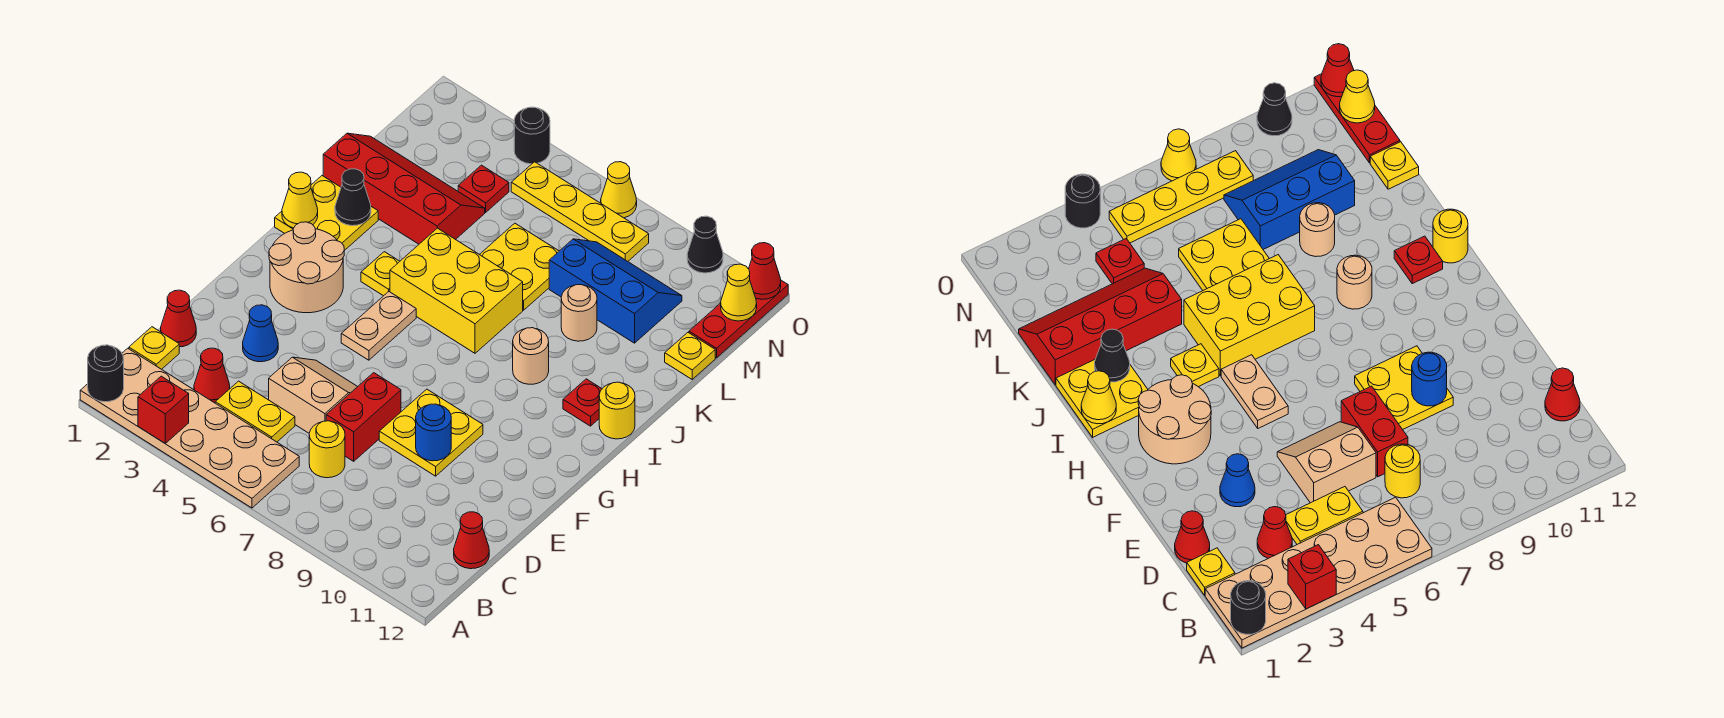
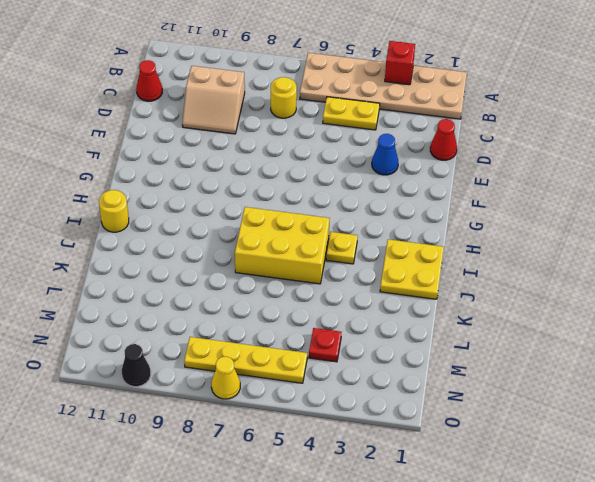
tan 2x2 slope [182,66,245,134] -> tan 2x2 slope moved to [269,357,357,433]
none -> yellow 1x1 plate [129,327,179,369]
none -> red 1x1 cone [194,348,230,403]
none -> red 1x2 brick [326,373,401,461]
none -> yellow 2x2 plate [379,389,483,476]

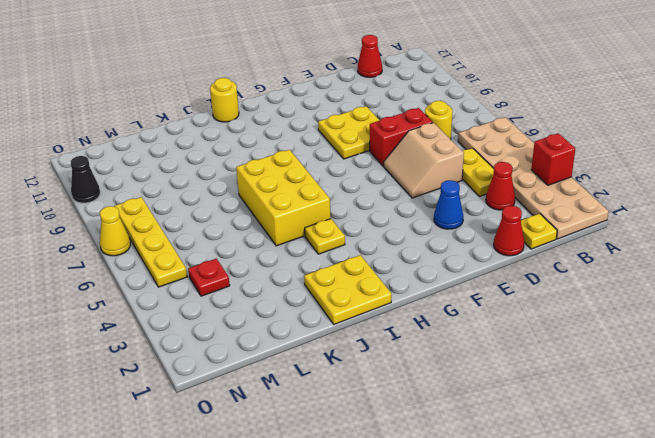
none -> tan 2x2 round brick [269,222,344,313]
none -> tan 1x2 plate [341,292,416,360]
none -> tan 1x1 round brick [513,328,549,384]
none -> red 1x1 plate [563,379,602,426]

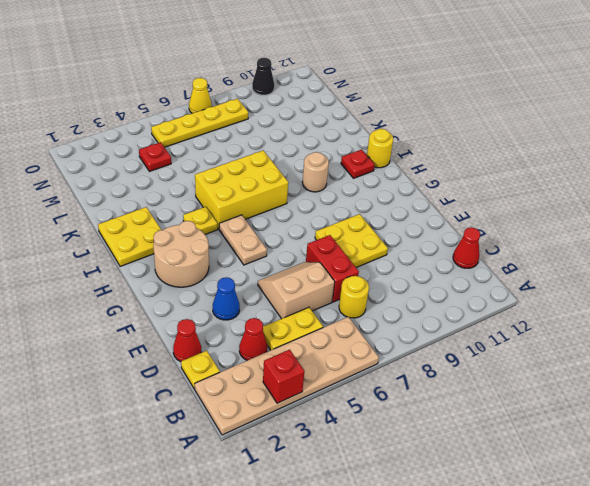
none -> red 2x4 slope [323,133,485,244]
none -> yellow 2x2 plate [479,223,559,310]
none -> tan 1x1 round brick [561,285,597,341]
none -> blue 2x3 slope [549,239,682,343]

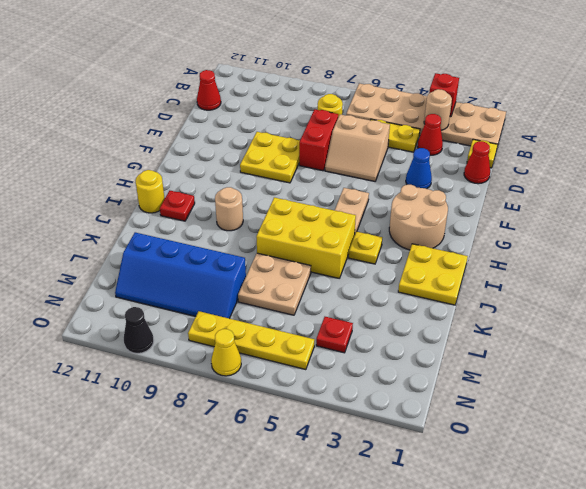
tan 1x1 round brick [424,89,452,130] -> tan 1x1 round brick moved to [561,285,597,341]
tan 2x2 plate [238,253,311,315] -> yellow 2x2 plate [479,223,559,310]
blue 2x4 slope [115,232,246,319] -> blue 2x3 slope [549,239,682,343]
none -> red 2x4 slope [323,133,485,244]
none -> yellow 1x1 plate [665,333,715,379]
none -> red 1x3 plate [689,280,788,358]
none -> black 1x1 round brick [514,107,550,164]

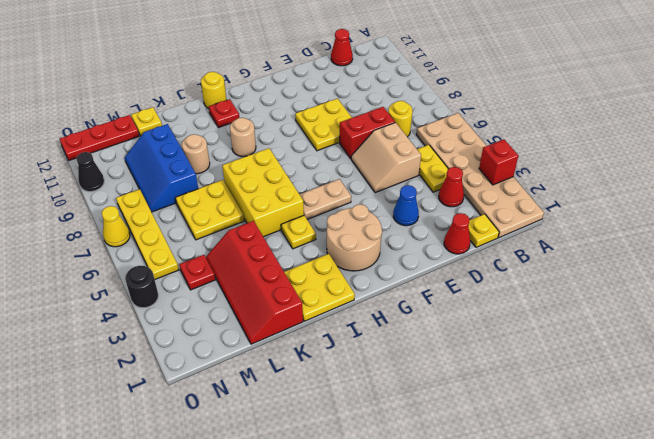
none -> black 1x1 round brick [88,345,124,402]
none -> blue 1x1 round brick [416,404,451,461]
none -> yellow 1x1 cone [282,172,318,228]
none -> black 1x1 cone [335,169,371,226]

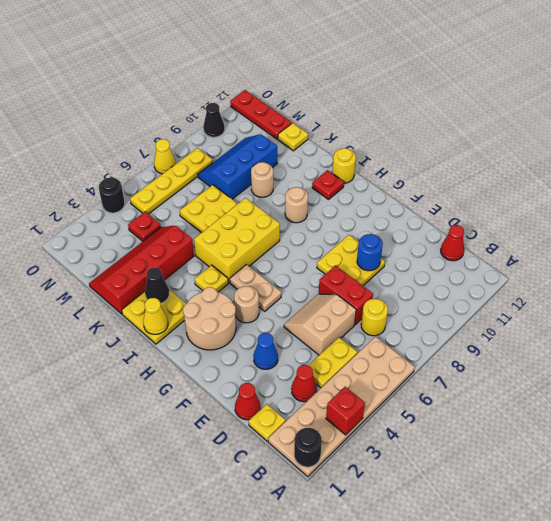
tan 1x1 round brick [234,286,259,323] -> none
none -> yellow 1x1 cone [721,264,757,321]
none -> red 1x1 cone [749,243,781,299]

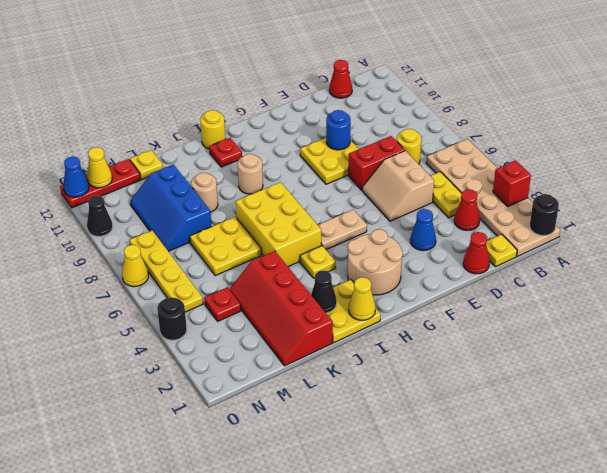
blue 1x1 cone [63,157,89,197] -> red 1x1 cone [749,243,781,299]

